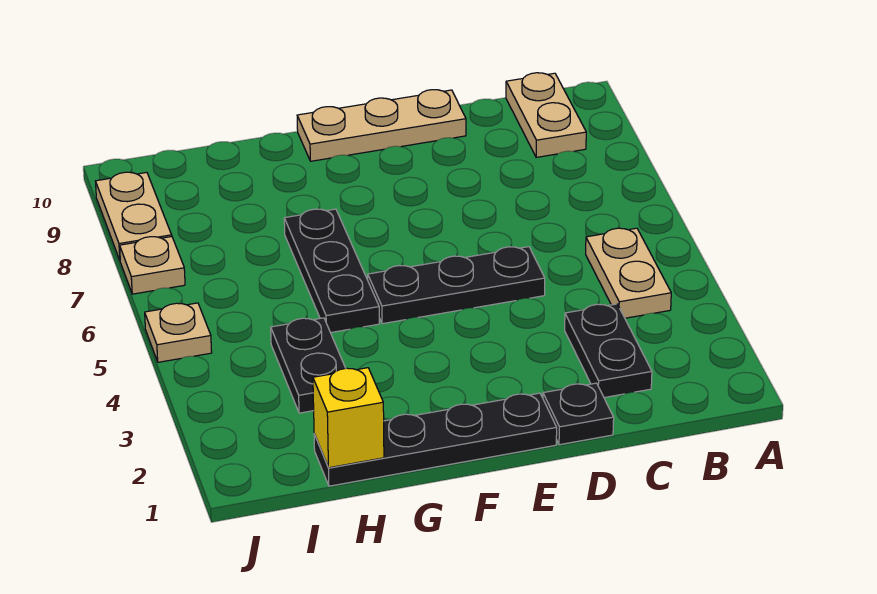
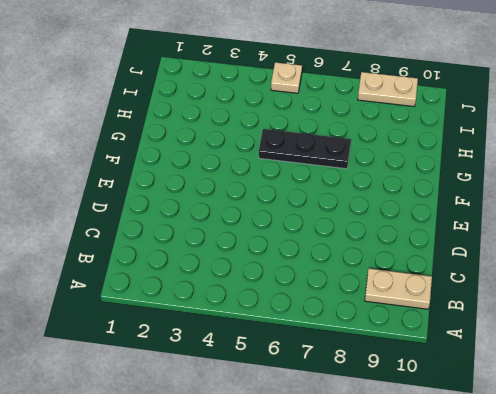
none -> tan 1x2 plate [586,228,671,318]
none -> black 1x2 plate [565,304,652,398]
none -> black 1x1 plate [543,383,614,445]

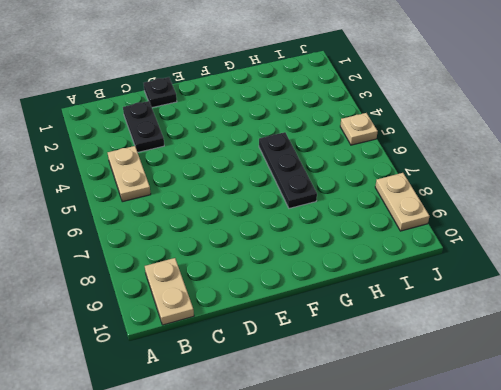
none -> black 1x3 plate [368,247,545,324]
none -> tan 1x3 plate [297,90,466,161]
none -> black 1x4 plate [314,393,557,486]

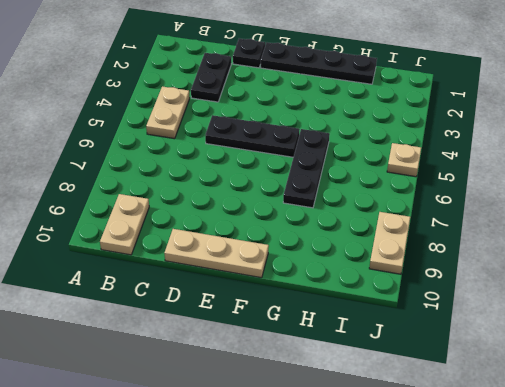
none -> black 1x2 plate [271,318,346,413]
none -> tan 1x1 plate [120,237,185,294]
none -> yellow 1x1 brick [313,368,384,468]

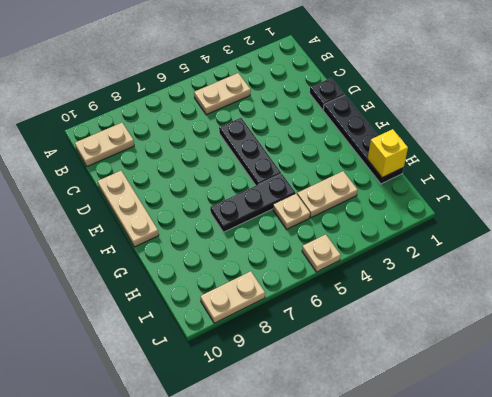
tan 1x2 plate [297,171,358,218] -> black 1x2 plate [271,318,346,413]
tan 1x1 plate [273,193,310,229] -> tan 1x1 plate moved to [120,237,185,294]
none -> black 1x2 plate [565,304,652,398]

